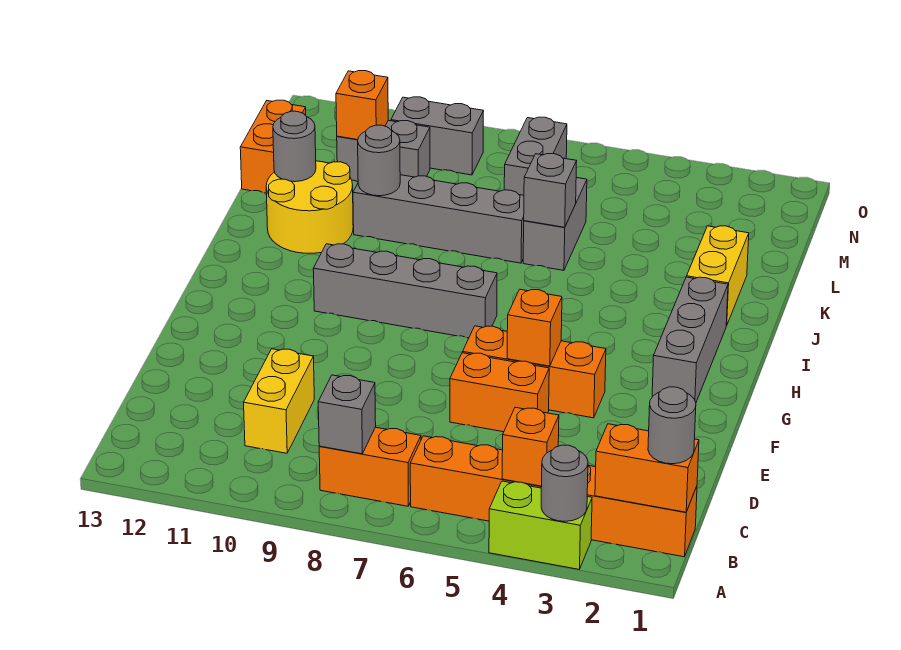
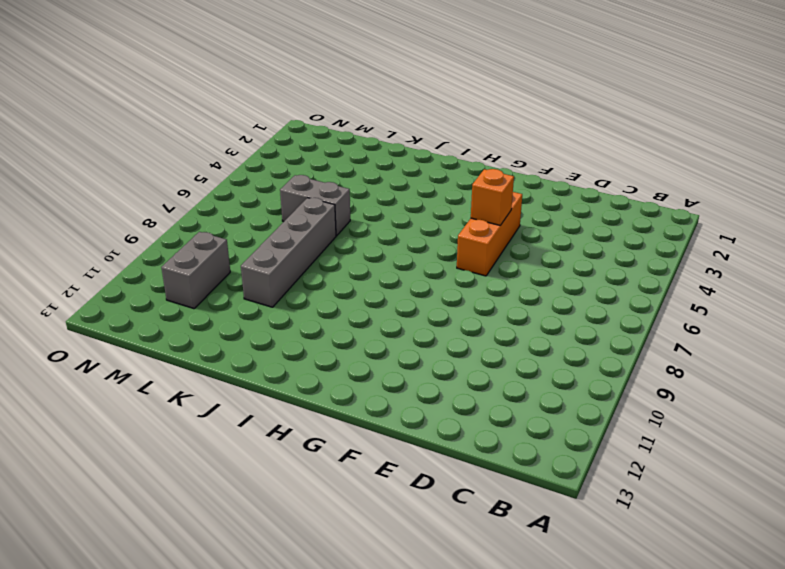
none -> lime 1x2 brick [489,481,592,569]
none -> orange 1x6 brick [410,436,697,557]
none -> orange 1x2 brick [319,427,421,506]

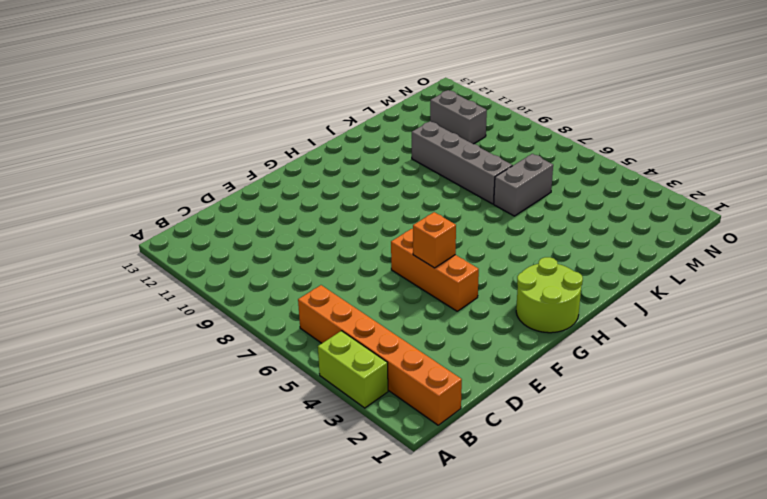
lime 2x2 round brick [516,257,583,333] -> grey 1x3 brick [652,277,728,402]
none -> orange 1x2 brick [319,427,421,506]
none -> yellow 1x2 brick [244,349,314,453]
none -> orange 1x2 brick [450,353,549,432]

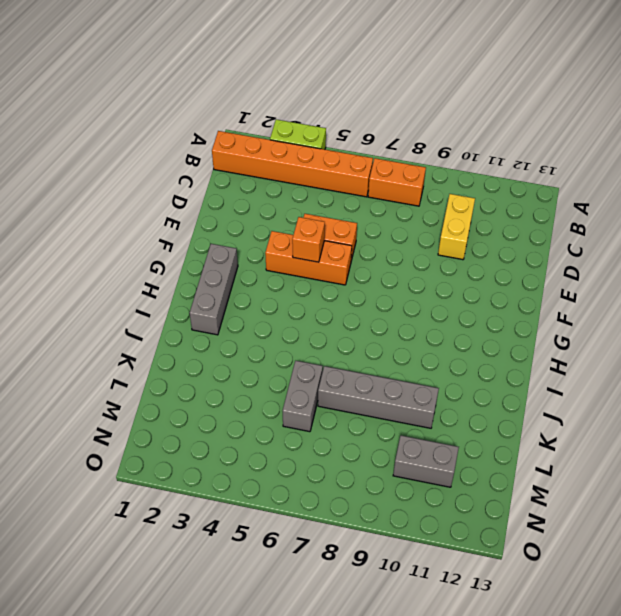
none -> grey 1x4 brick [313,244,497,338]
none -> yellow 1x2 brick [687,226,749,326]
none -> yellow 2x2 round brick [266,161,353,253]

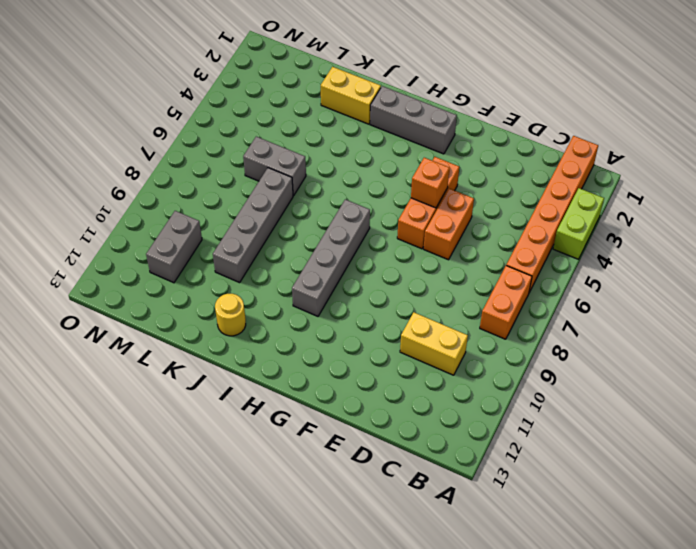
yellow 1x1 round brick [215,294,246,336] -> yellow 2x2 round brick [266,161,353,253]
none -> orange 1x2 brick [240,100,306,193]
none -> grey 1x2 brick [504,117,567,195]
none -> grey 1x2 brick [391,97,484,175]

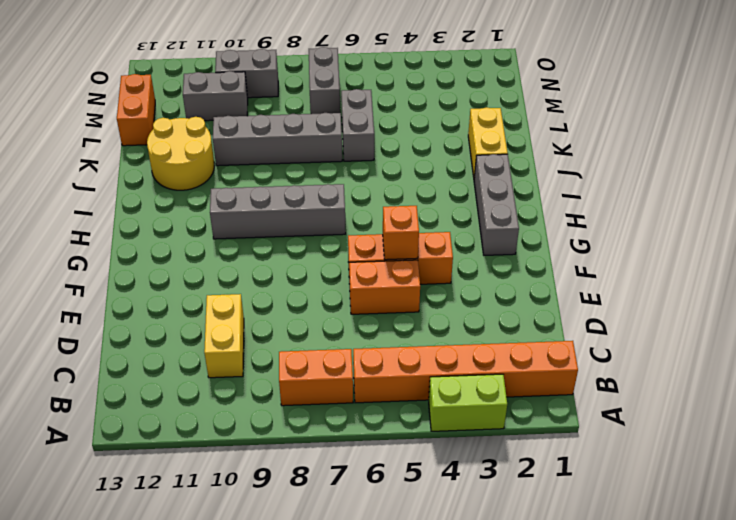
none -> grey 1x1 round brick [541,445,588,521]
none -> orange 1x2 brick [595,424,699,512]
none -> orange 1x1 brick [502,407,559,486]

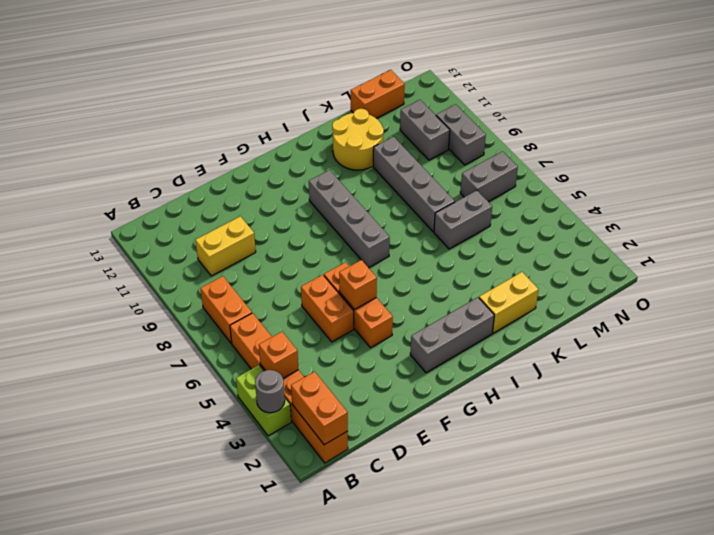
none -> grey 1x1 brick [318,375,376,454]
none -> grey 1x1 brick [524,154,577,227]
none -> grey 1x1 round brick [358,125,400,196]

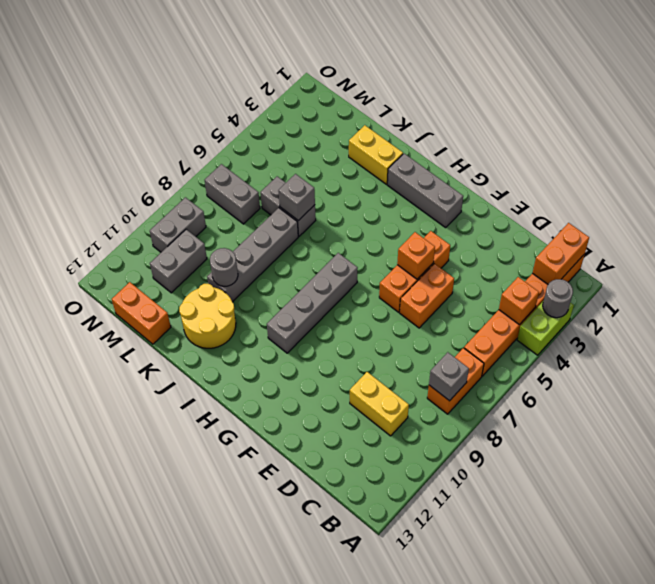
none -> grey 1x1 round brick [273,111,316,182]
none -> orange 1x1 brick [336,71,388,140]
none -> grey 1x1 round brick [648,387,696,464]

